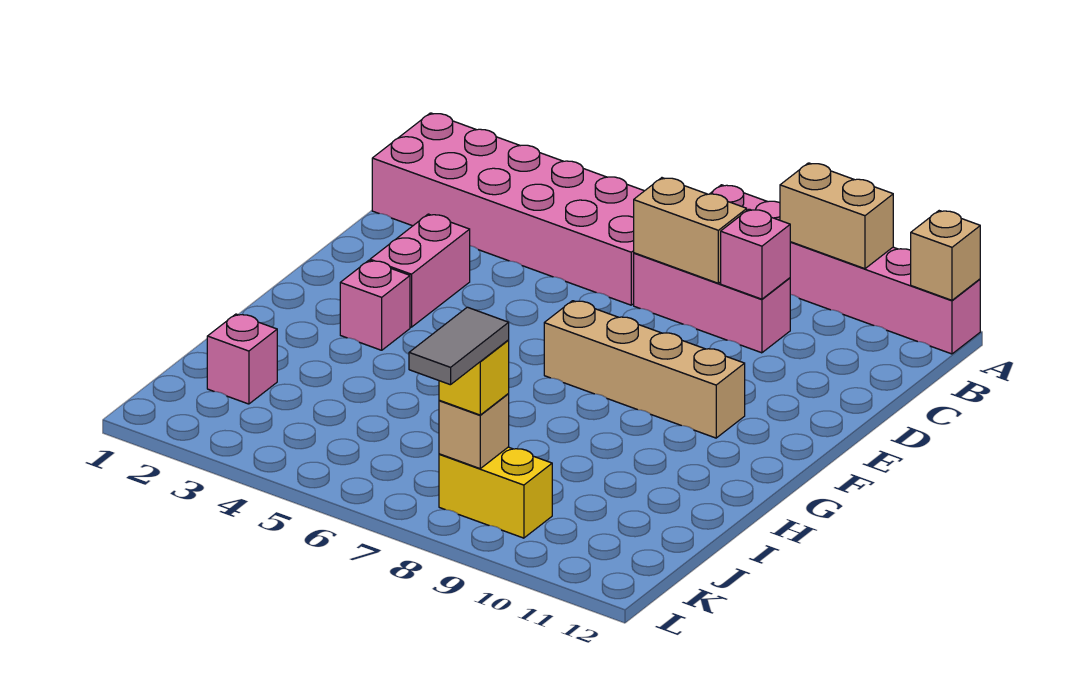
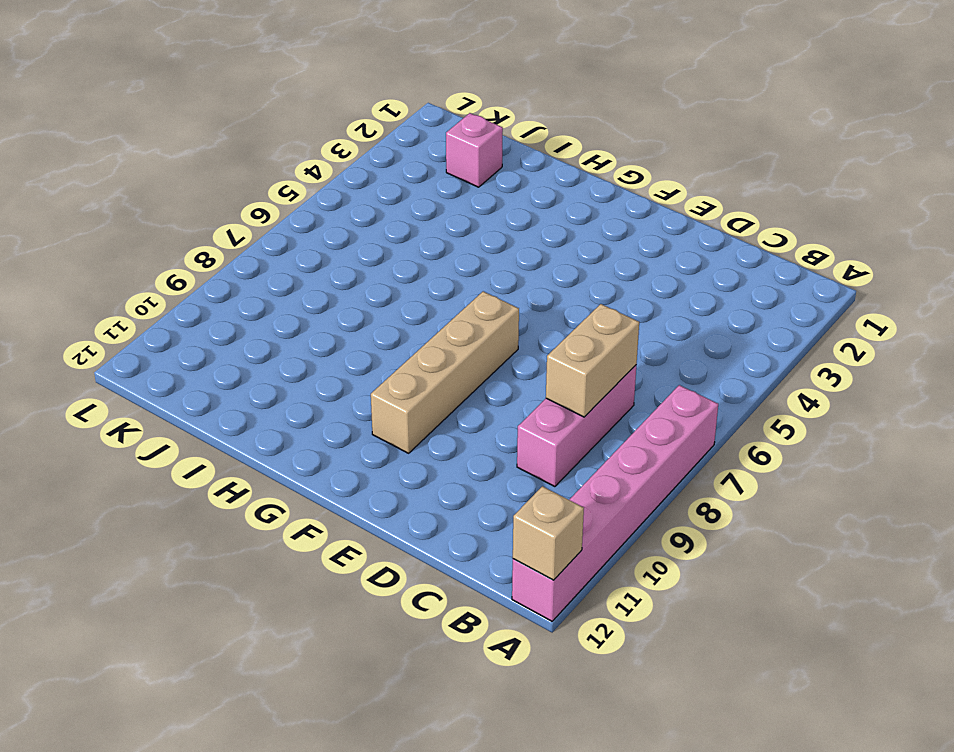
none -> pink 2x6 brick [372,113,644,305]
none -> pink 1x2 brick [370,214,470,327]
none -> pink 1x1 brick [340,260,410,350]

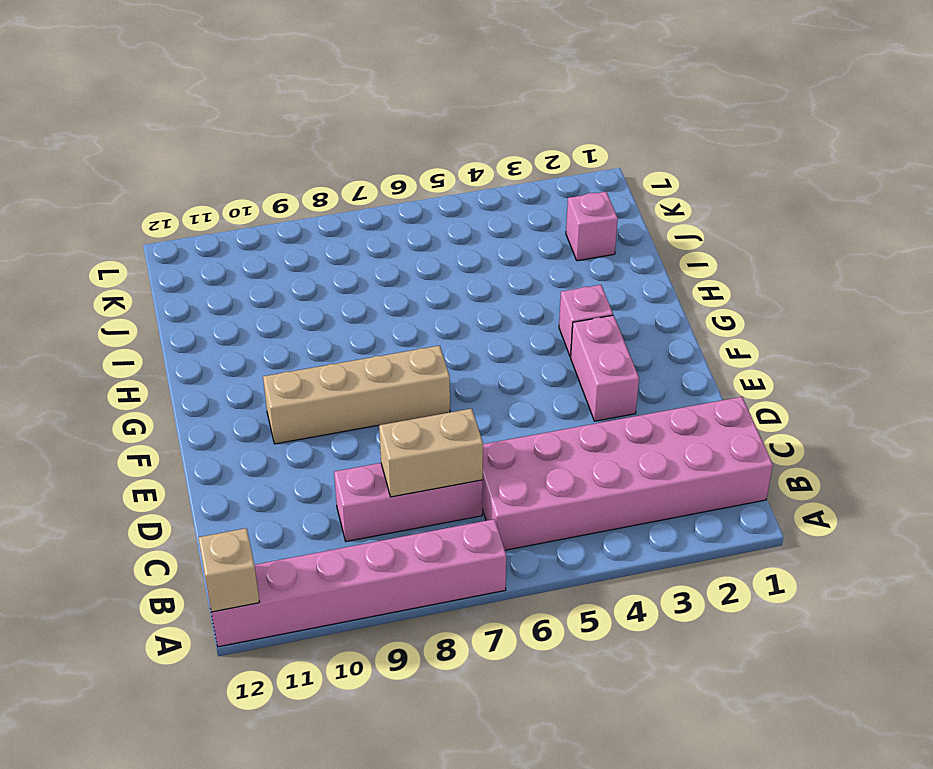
none -> yellow 1x2 brick [439,447,552,538]
none -> tan 1x2 brick [780,163,893,269]
none -> pink 1x1 brick [721,209,790,299]

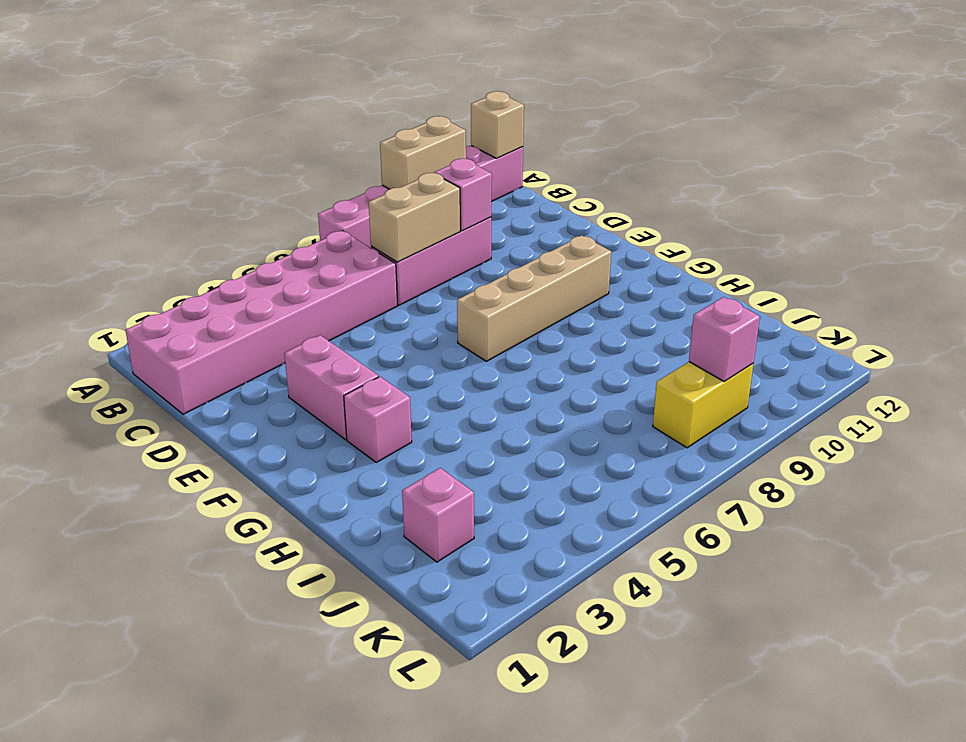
pink 1x1 brick [689,297,760,381] -> none
none -> tan 1x1 brick [439,394,509,469]
none -> yellow 1x1 brick [439,340,509,415]
none -> grey 1x2 tile [409,307,509,385]

